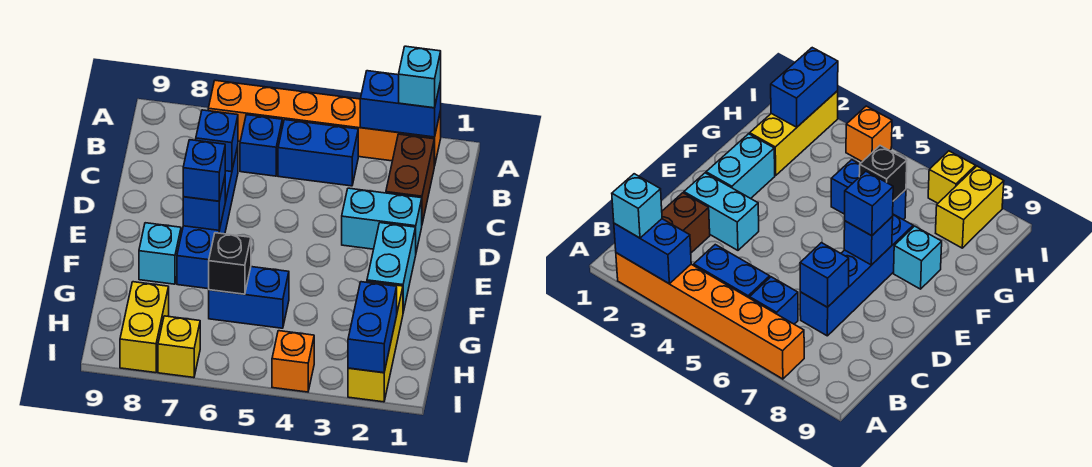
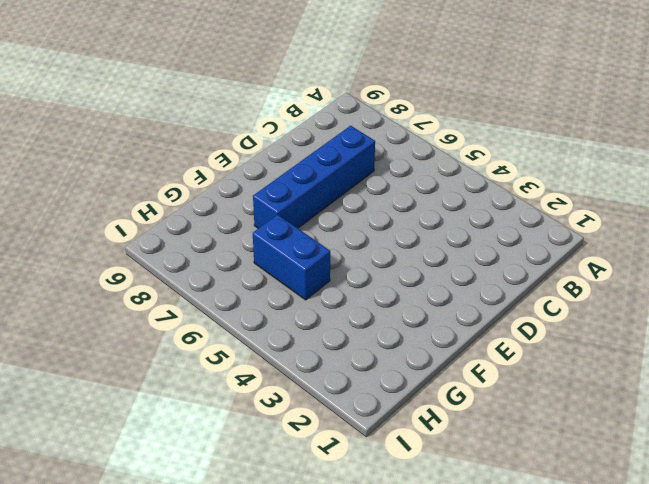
none -> orange 1x6 brick [208,80,441,166]
none -> brown 1x2 brick [386,134,434,223]
none -> blue 1x2 brick [278,120,358,186]

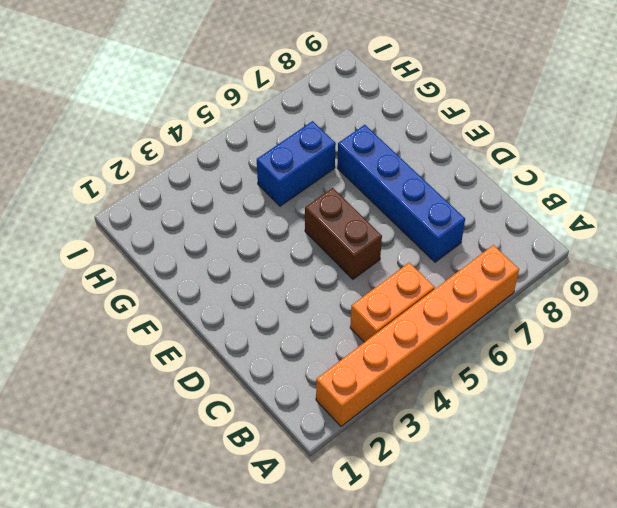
orange 1x2 brick [350,262,435,342] -> blue 1x2 brick [278,120,358,186]
brown 1x2 brick [305,188,382,279] -> brown 1x2 brick moved to [386,134,434,223]
none -> blue 1x1 brick [240,115,282,176]
none -> cyan 1x2 brick [342,188,422,252]
none -> cyan 1x2 brick [367,223,416,312]

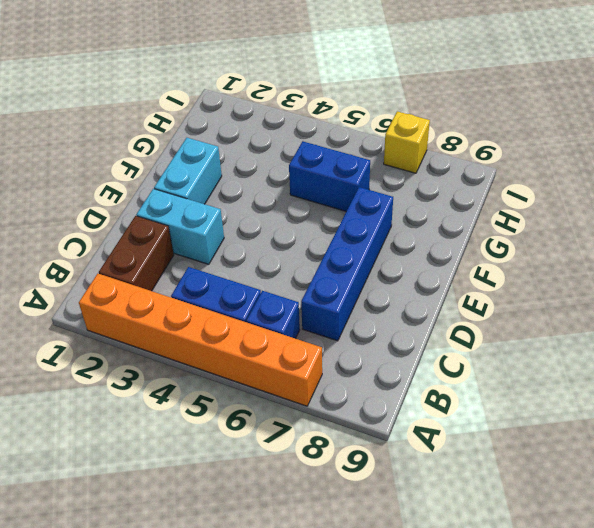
none -> cyan 1x1 brick [139,223,181,284]
none -> yellow 1x3 brick [348,282,403,402]
none -> yellow 1x2 brick [120,282,169,373]

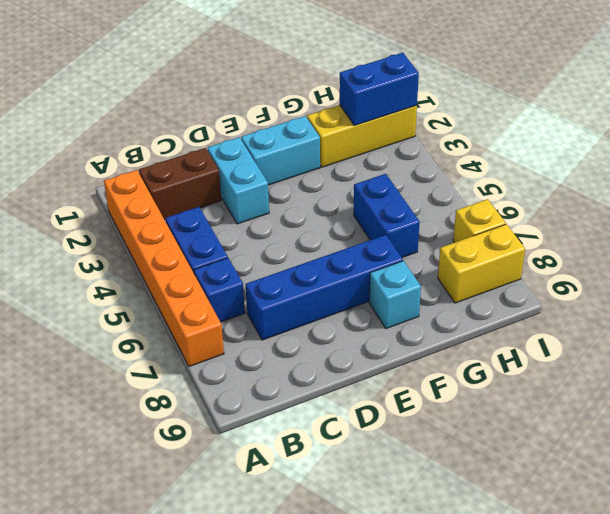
none -> orange 1x1 brick [272,331,314,392]
none -> blue 1x2 brick [360,71,441,137]
none -> blue 1x1 brick [196,110,238,172]

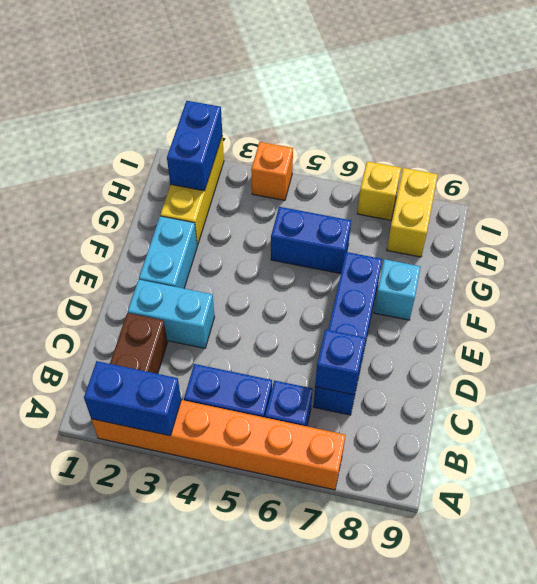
none -> blue 1x1 brick [183,178,225,230]
none -> black 1x1 brick [209,233,251,294]
none -> cyan 1x1 brick [399,46,441,108]

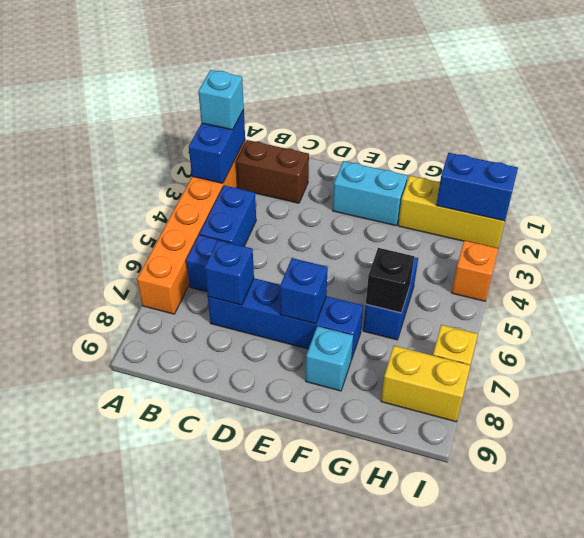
none -> cyan 1x2 brick [342,188,422,252]
none -> blue 1x1 brick [183,140,225,201]

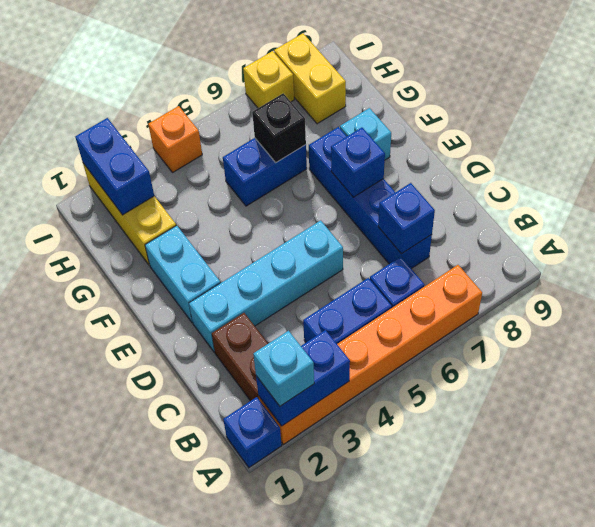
blue 1x1 brick [223,397,282,467] -> blue 1x1 brick moved to [183,140,225,201]
cyan 1x4 brick [189,220,343,352] -> cyan 1x2 brick [342,188,422,252]

